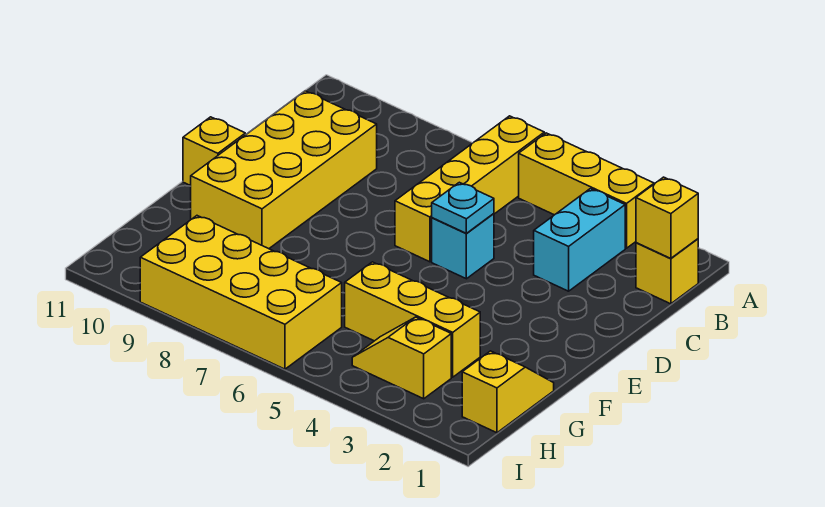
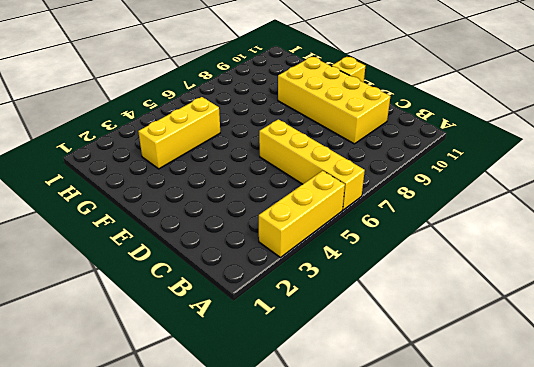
none -> yellow 1x1 brick [636,239,698,304]
none -> cyan 1x2 brick [534,189,625,291]
none -> cyan 1x1 brick [432,214,494,279]

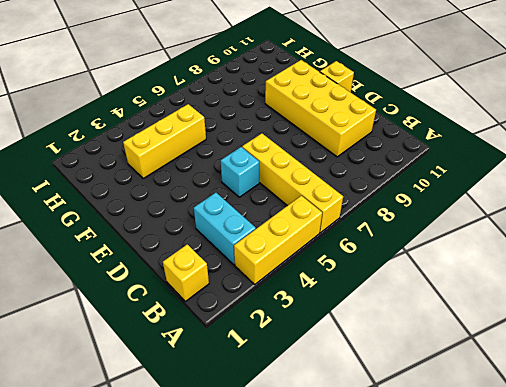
none -> yellow 1x2 slope [462,351,554,433]
none -> yellow 1x2 slope [352,317,451,399]
none -> yellow 2x4 brick [140,216,342,369]

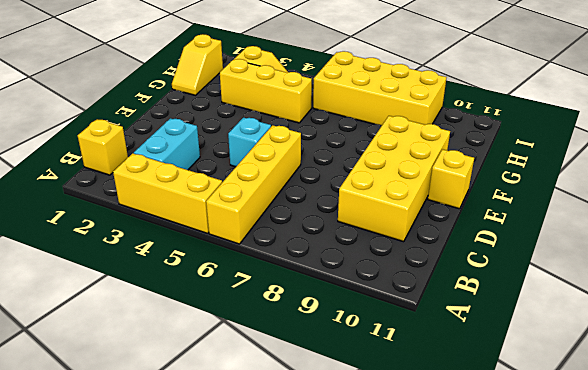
none -> yellow 1x1 brick [636,177,698,258]
none -> cyan 1x1 plate [432,182,494,233]

